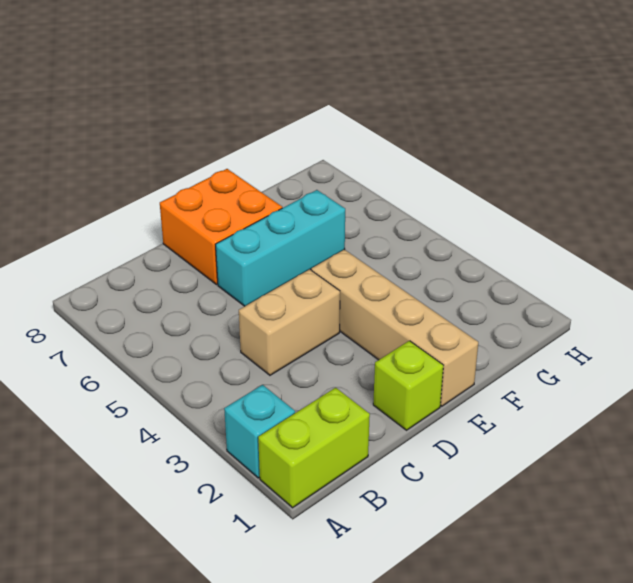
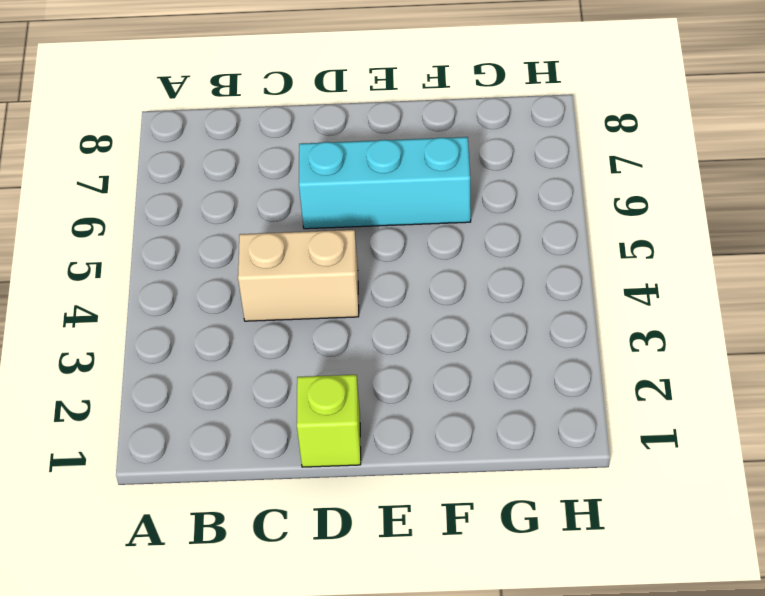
none -> lime 1x2 brick [258,388,370,508]
none -> cyan 1x1 brick [224,385,295,478]

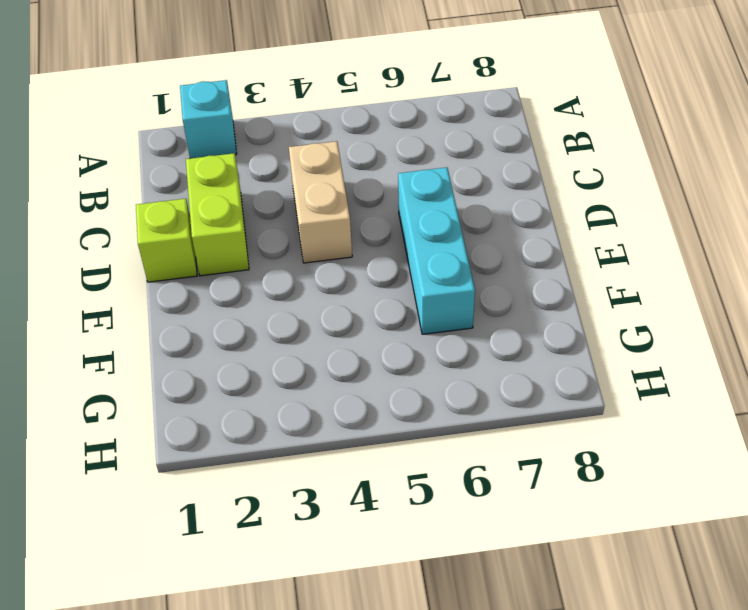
lime 1x2 brick [186,153,249,276] -> lime 1x2 brick moved to [258,388,370,508]
none -> orange 2x2 brick [160,169,282,284]
none -> tan 1x4 brick [311,250,478,406]

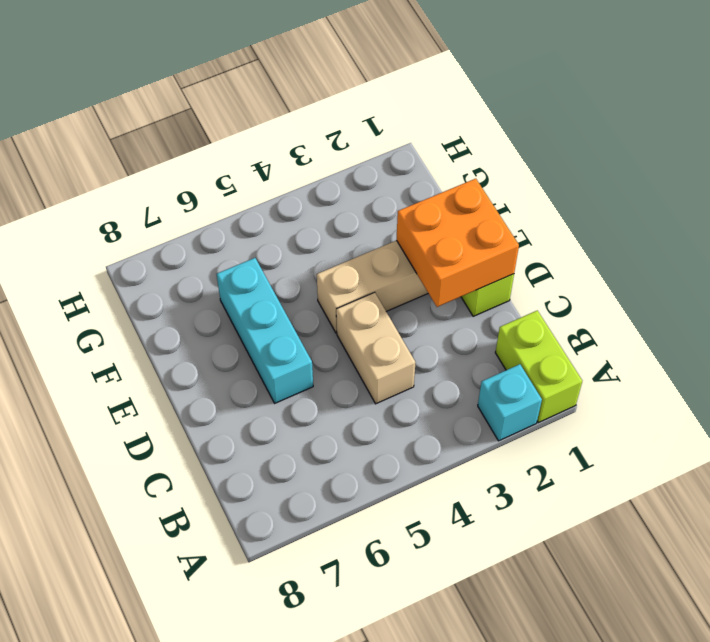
orange 2x2 brick [397,179,519,307] -> orange 2x2 brick moved to [160,169,282,284]

